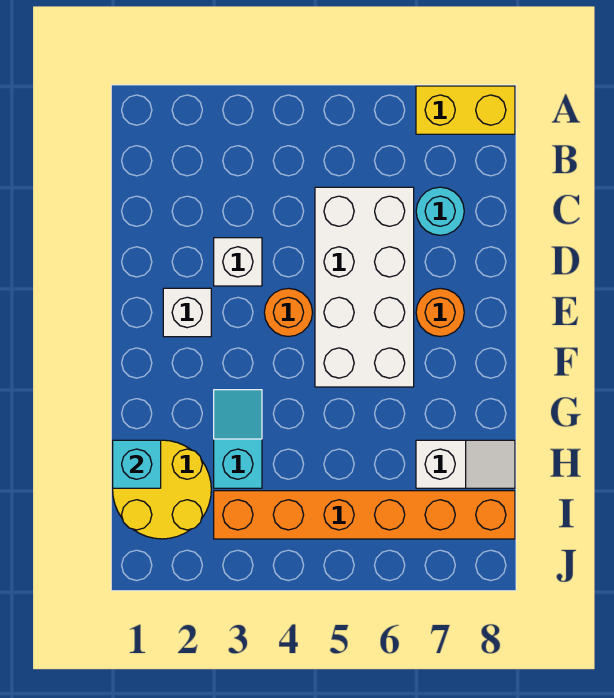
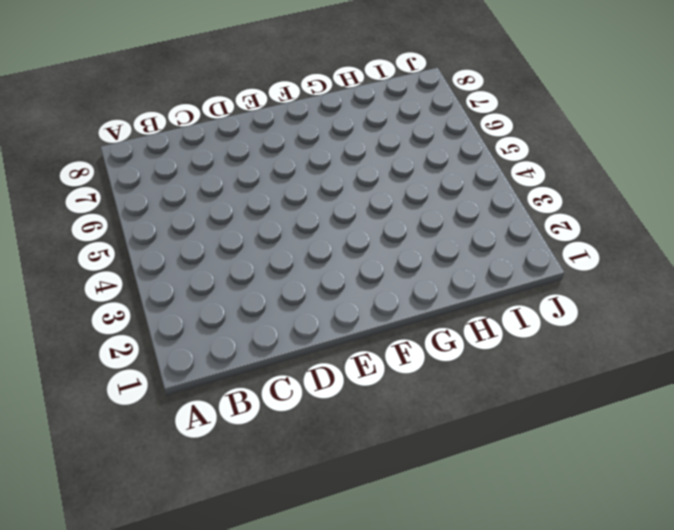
none -> yellow 1x2 brick [416,86,515,134]
none -> white 2x4 brick [315,187,414,387]
none -> cyan 1x1 round brick [416,187,464,235]

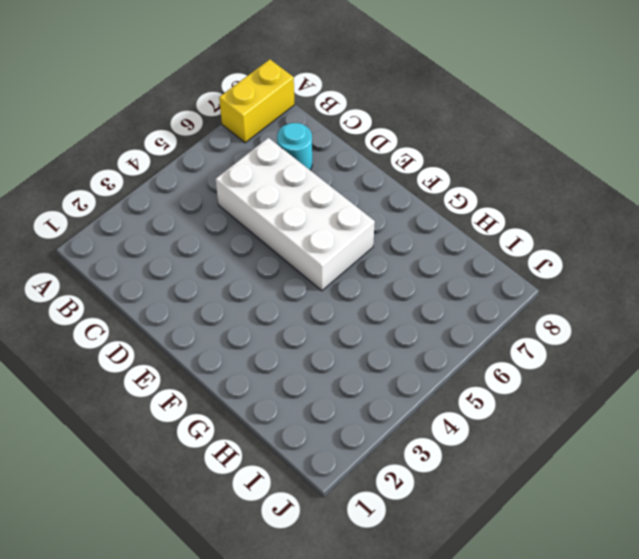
none -> white 1x1 brick [214,238,262,286]
none -> white 1x1 brick [163,288,211,337]
none -> orange 1x1 round brick [264,288,312,337]

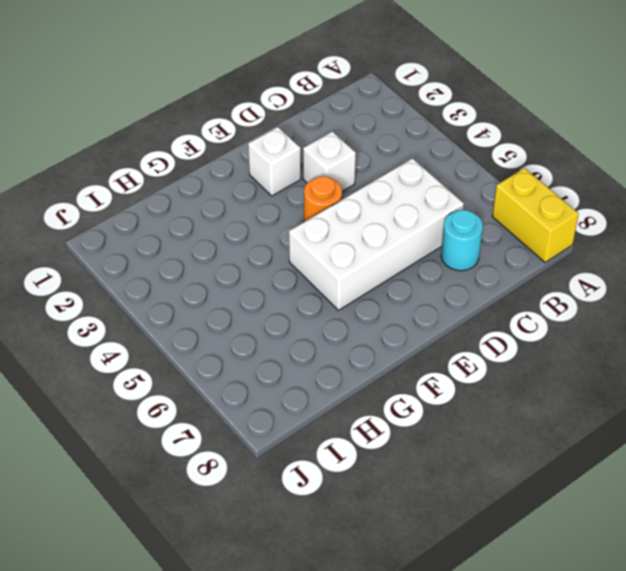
none -> orange 1x1 round brick [416,288,464,337]
none -> cyan 1x2 slope [214,390,262,488]
none -> yellow 2x2 round brick [113,440,211,539]

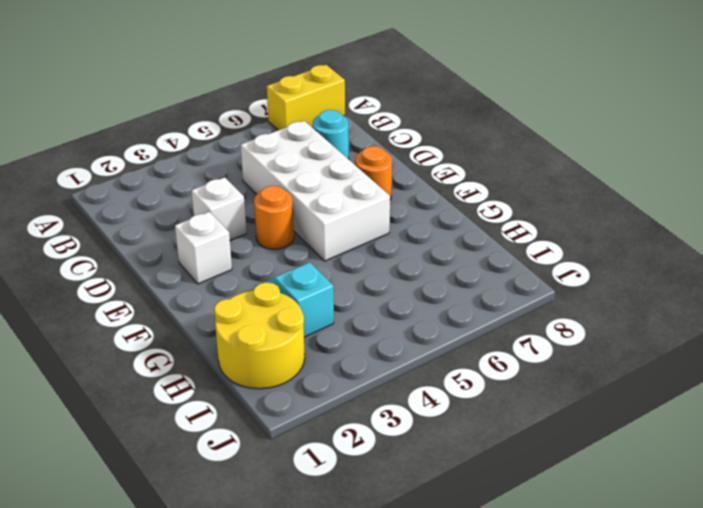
none -> white 1x2 slope [416,440,515,488]
none -> orange 1x6 brick [214,491,515,539]
none -> cyan 1x1 brick [113,440,161,488]

